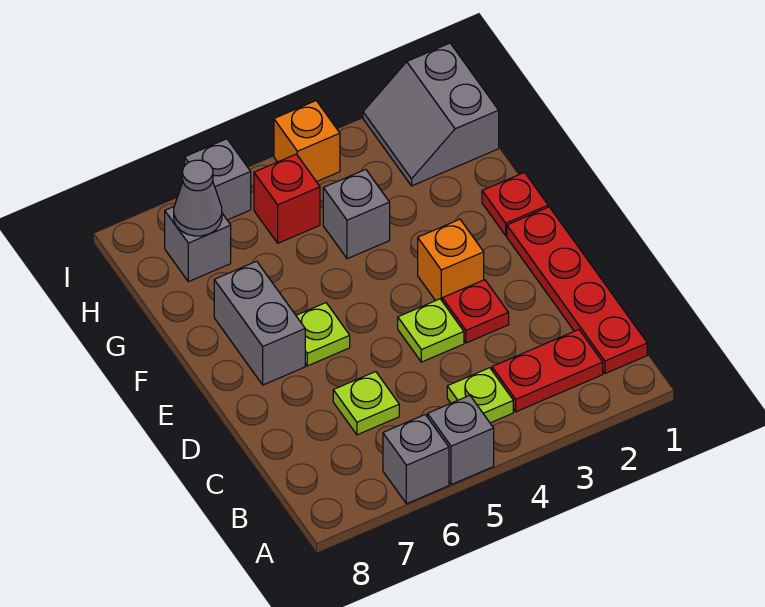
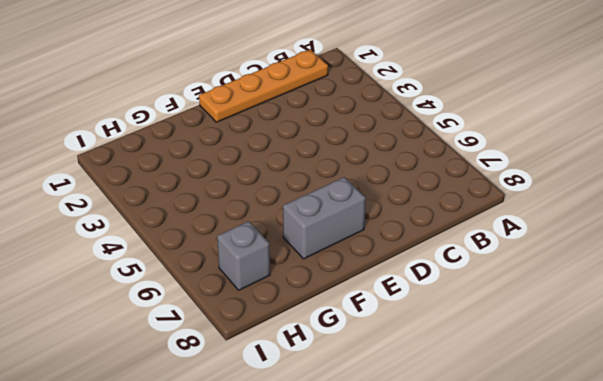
orange 1x4 plate [199,49,328,122] -> red 1x4 plate [507,207,647,374]
none -> grey 1x1 brick [428,395,494,485]
none -> grey 1x1 brick [383,415,449,504]
none -> red 1x2 plate [492,330,603,412]

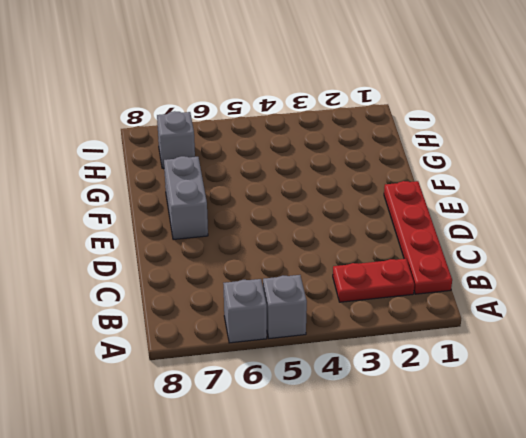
none -> lime 1x1 plate [447,368,513,423]
none -> lime 1x1 plate [333,372,399,435]
none -> red 1x1 plate [442,280,509,343]

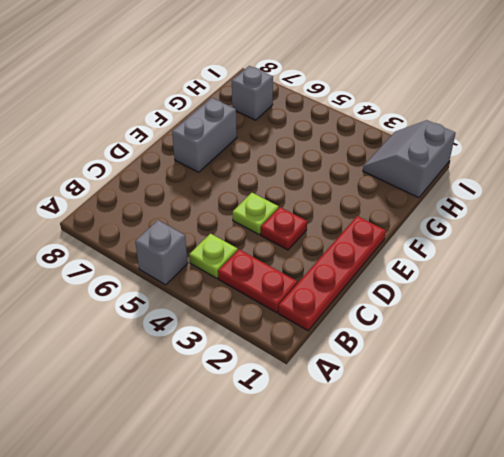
none -> grey 1x1 brick [383,415,449,504]
none -> lime 1x1 plate [333,372,399,435]
none -> orange 1x1 brick [418,219,484,301]

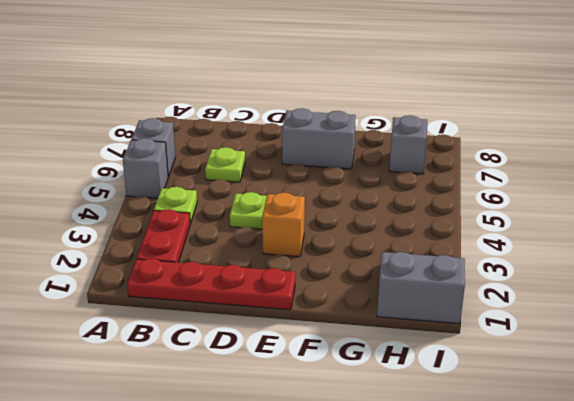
none -> red 1x1 plate [442,280,509,343]
none -> lime 1x1 plate [296,303,350,366]
none -> red 1x1 plate [482,173,548,236]

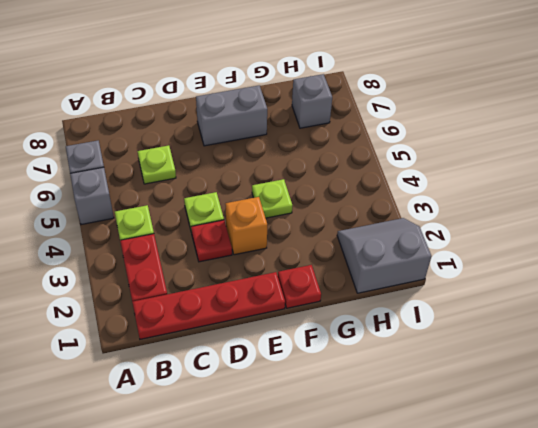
lime 1x1 plate [252,179,292,218] -> lime 1x1 plate moved to [296,303,350,366]
none -> grey 1x1 brick [323,169,390,259]
none -> red 1x1 brick [254,154,320,243]
none -> orange 1x1 brick [274,101,340,182]

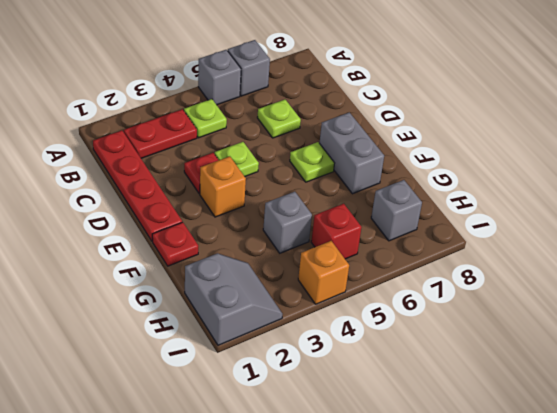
none -> grey 1x1 brick [185,139,251,220]
none -> grey 1x1 cone [174,160,222,236]

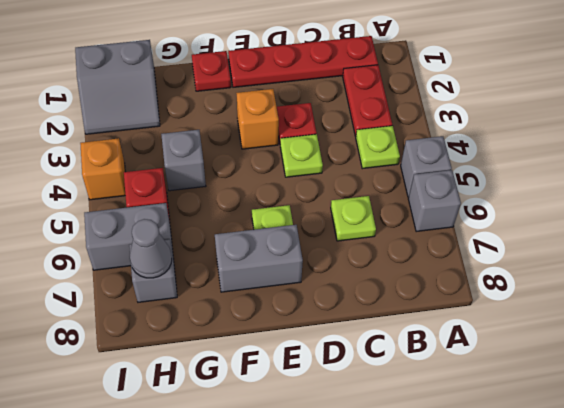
grey 1x2 brick [84,203,173,270] -> grey 1x1 brick [185,139,251,220]

